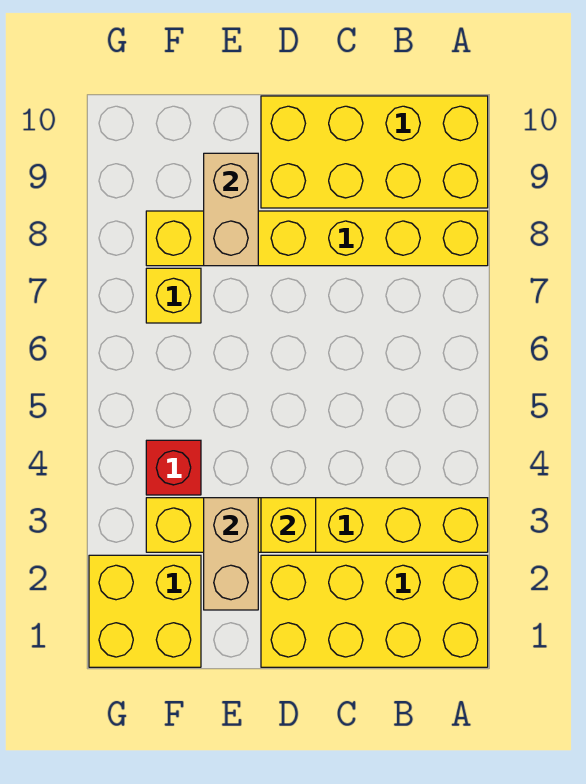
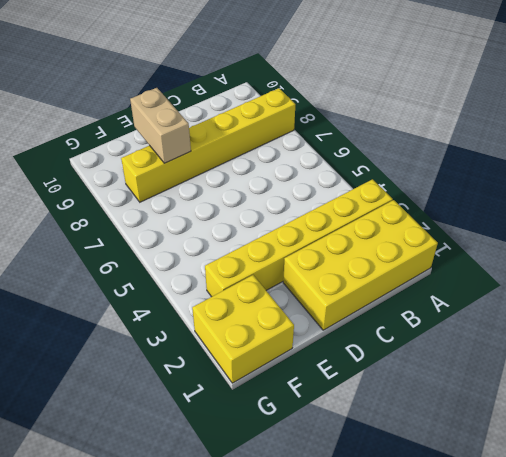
none -> yellow 2x4 brick [261,96,488,208]
none -> red 1x1 brick [146,440,201,495]

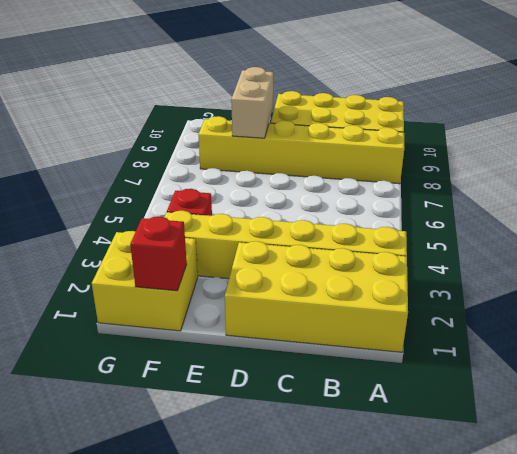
red 1x1 brick [130,217,187,291] -> none
none -> yellow 1x1 brick [146,268,201,323]
none -> yellow 1x1 brick [261,498,316,552]

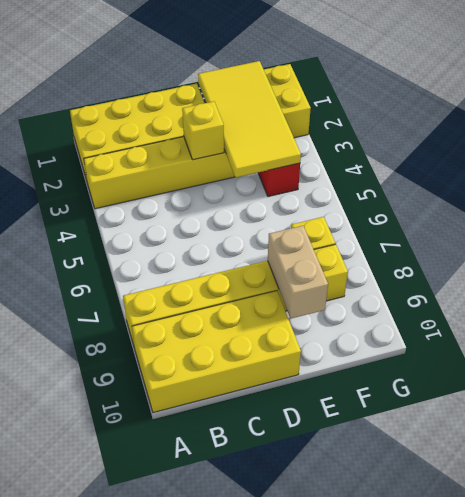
yellow 2x4 tile [198,61,301,177] -> tan 1x2 brick [204,498,258,610]

